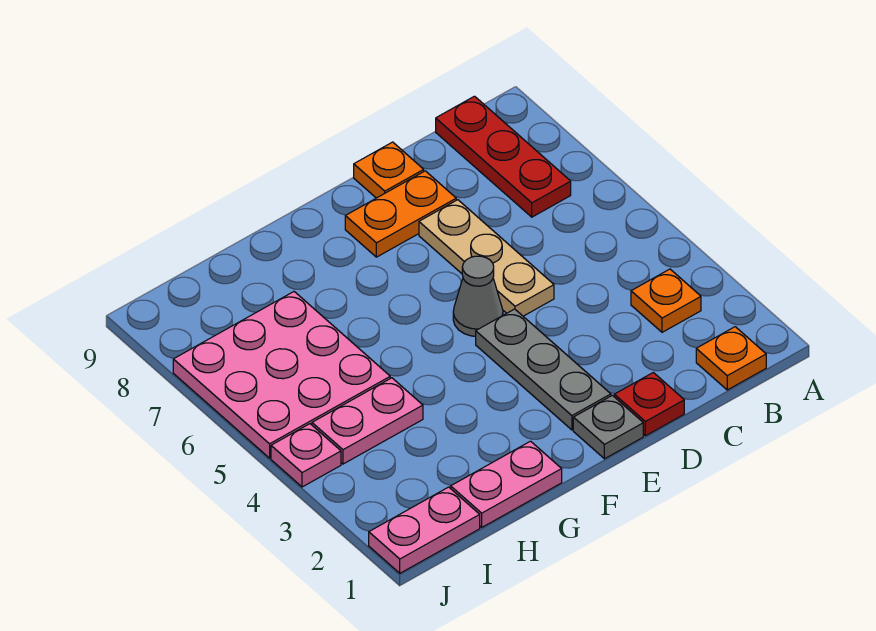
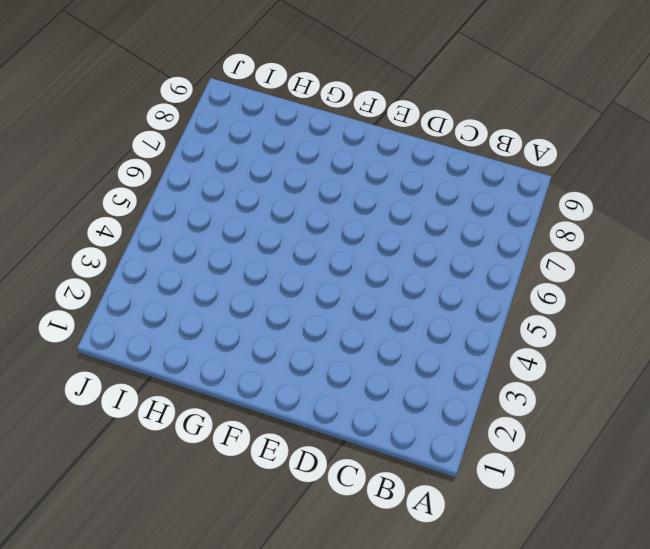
none -> orange 1x1 plate [696,327,766,390]
none -> orange 1x1 plate [631,269,701,332]
none -> red 1x3 plate [436,96,571,217]

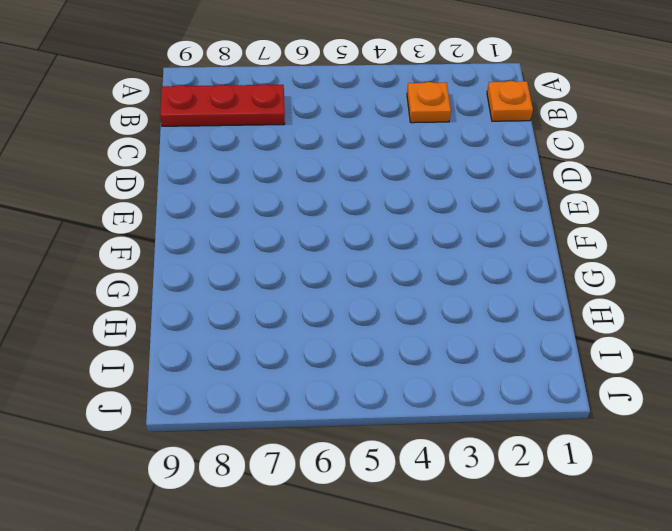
none -> red 1x1 plate [614,373,684,436]
none -> tan 1x3 plate [419,200,554,316]
none -> orange 1x2 plate [345,171,456,257]

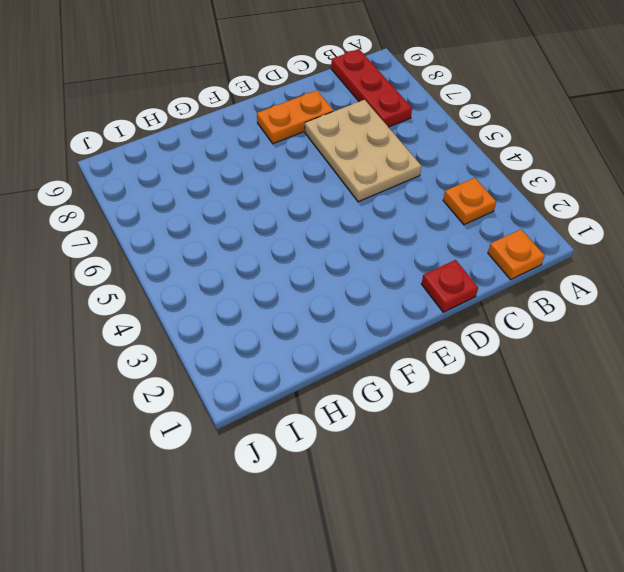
tan 2x3 plate [305,100,421,202] -> tan 1x3 plate [419,200,554,316]
none -> orange 1x1 plate [354,142,424,198]
none -> grey 1x1 plate [573,395,643,459]
none -> grey 1x3 plate [476,309,611,430]

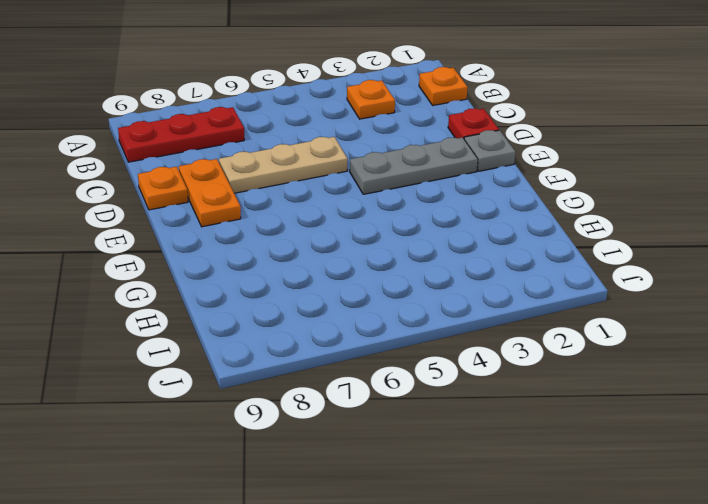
none -> grey 1x1 cone [453,256,503,336]
none -> pink 1x2 plate [451,441,562,527]
none -> pink 1x2 plate [312,378,423,464]

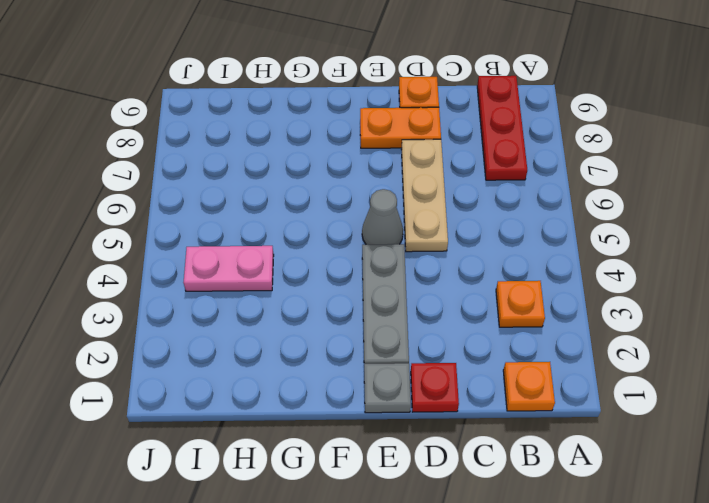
none -> pink 1x2 plate [451,441,562,527]
none -> pink 3x3 plate [173,292,390,458]
none -> pink 1x2 plate [369,487,480,573]

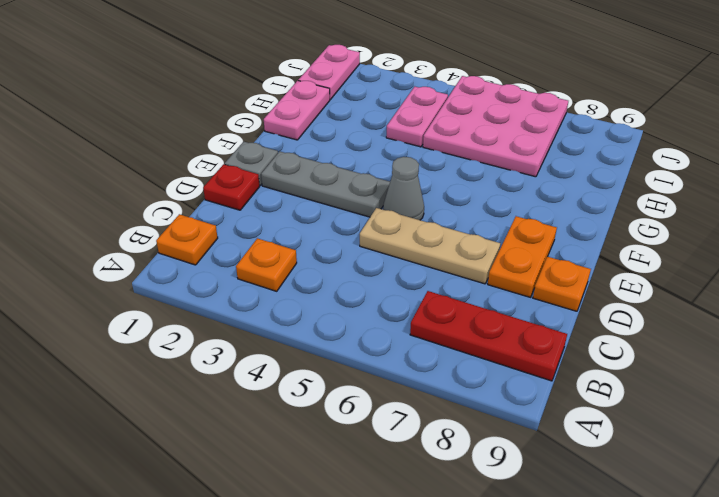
none -> pink 1x1 plate [271,424,341,487]

